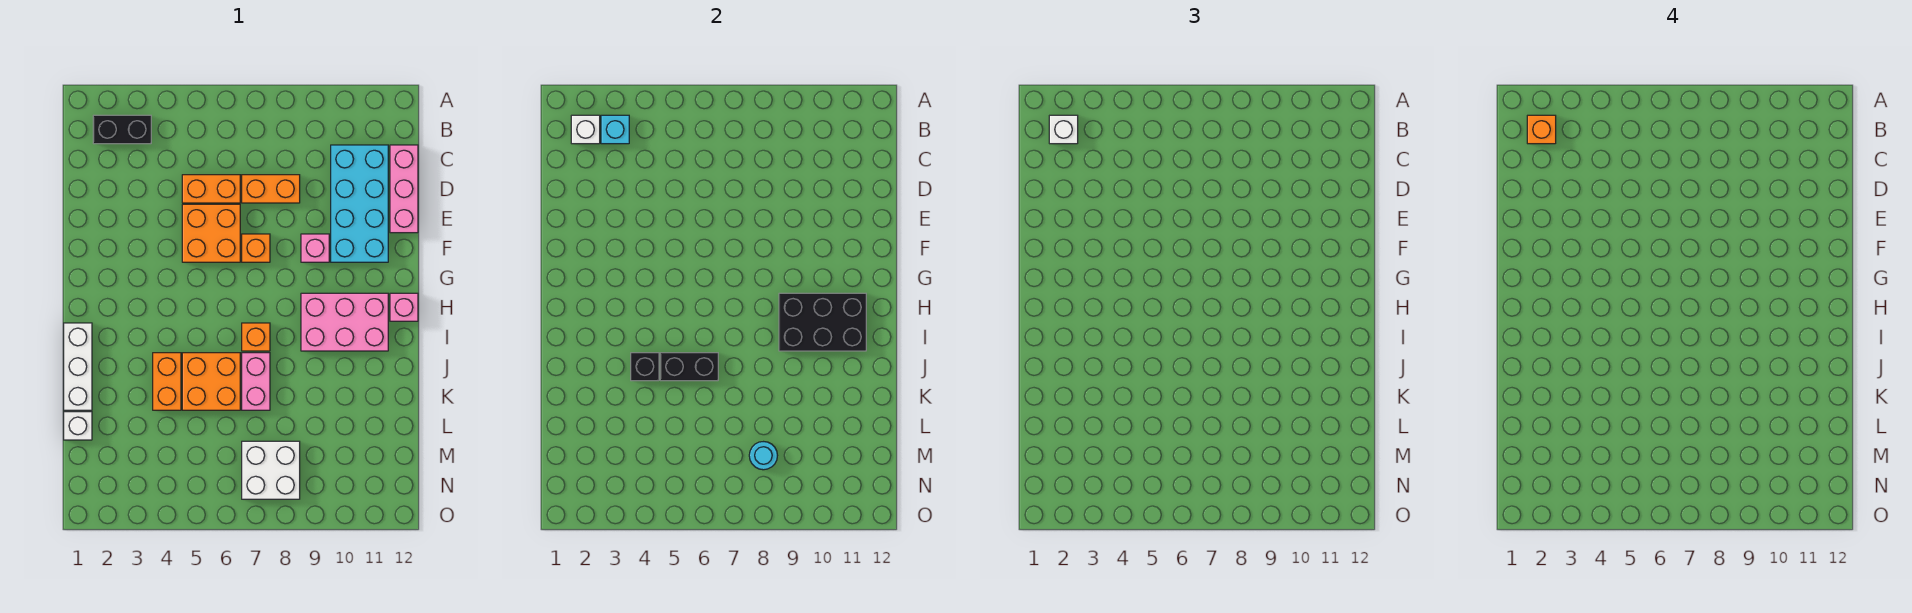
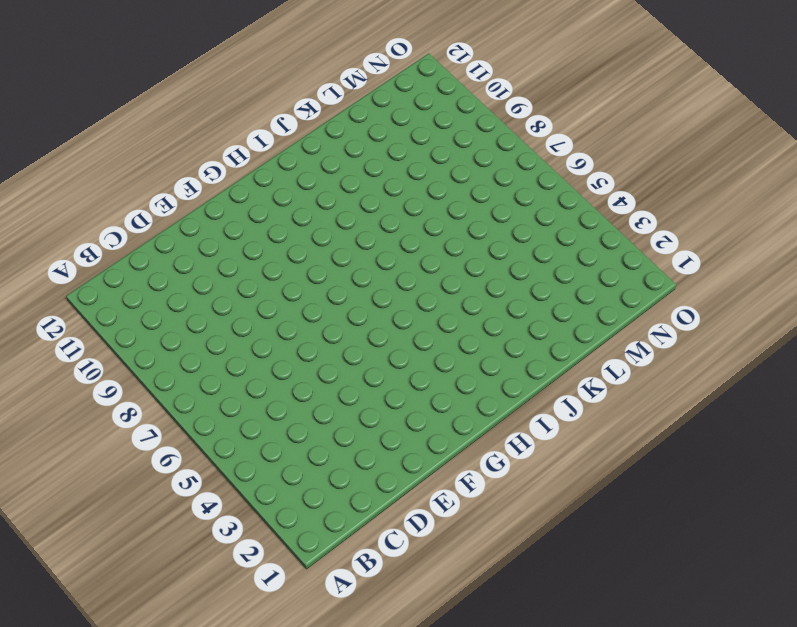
none -> black 1x2 brick [93,115,151,144]
none -> cyan 2x4 brick [331,145,388,262]
none -> pink 1x3 brick [390,145,418,233]

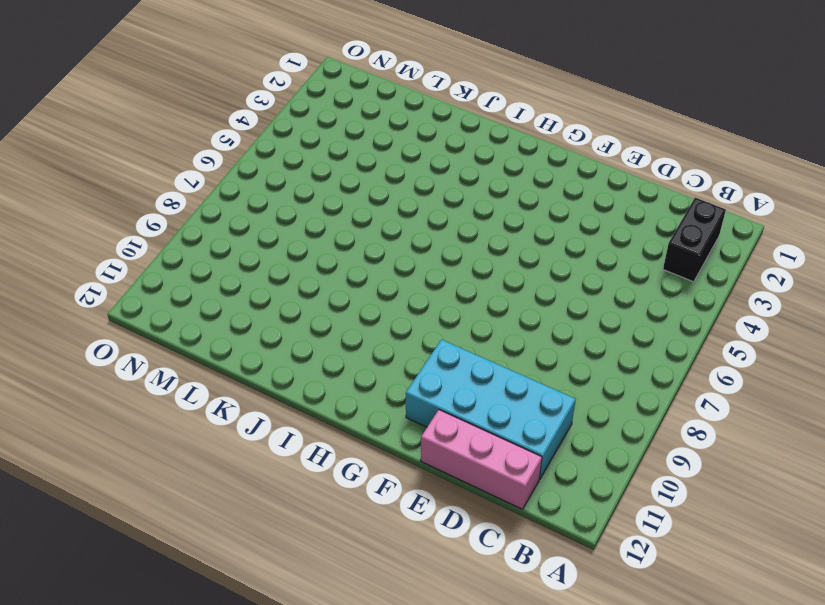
none -> orange 1x2 brick [182,175,240,203]
none -> orange 1x2 brick [242,175,300,203]
none -> orange 2x2 brick [182,204,240,262]

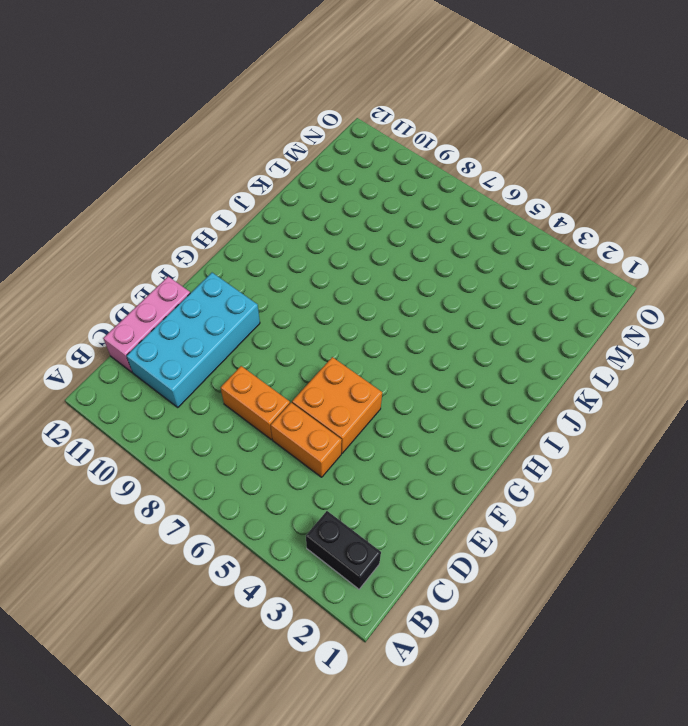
none -> orange 1x1 brick [242,234,270,262]
none -> pink 1x1 brick [301,234,329,262]
none -> pink 2x3 brick [301,293,388,351]

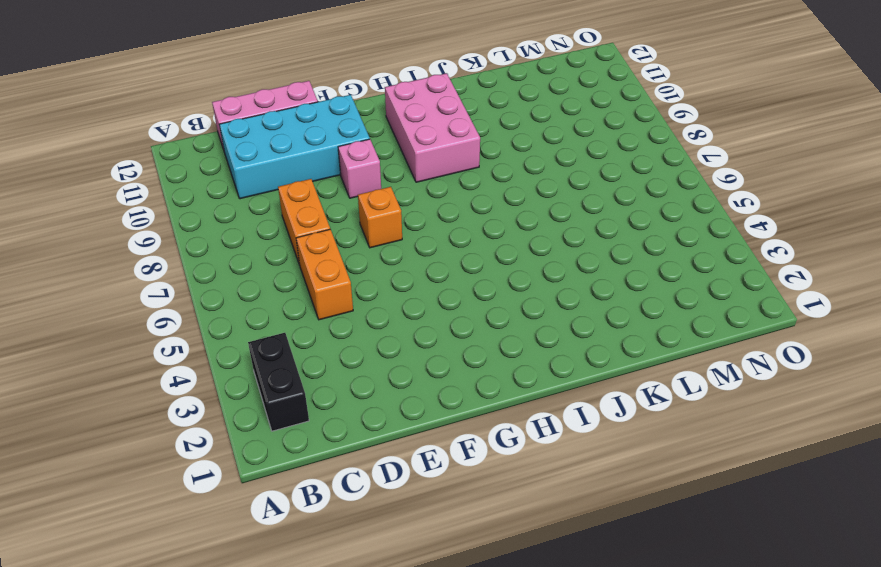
none -> orange 2x2 brick [182,204,240,262]
none -> pink 1x1 brick [390,293,418,321]
none -> white 1x3 brick [64,323,92,410]

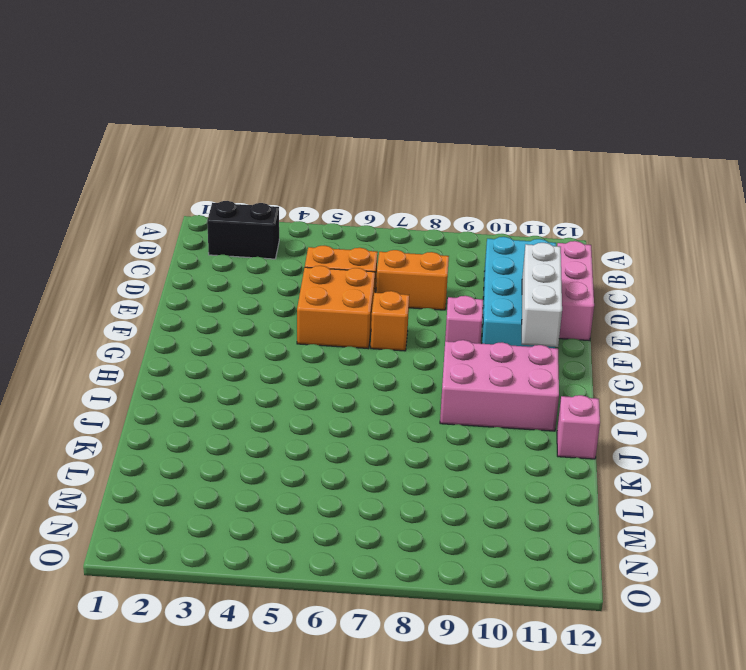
white 1x3 brick [522,243,562,347] -> white 1x3 brick moved to [64,323,92,410]
pink 1x1 brick [557,395,600,459] -> pink 1x1 brick moved to [390,293,418,321]
none -> orange 1x1 brick [242,323,270,351]
none -> orange 1x2 brick [153,353,181,410]
none -> orange 2x2 brick [182,353,240,410]

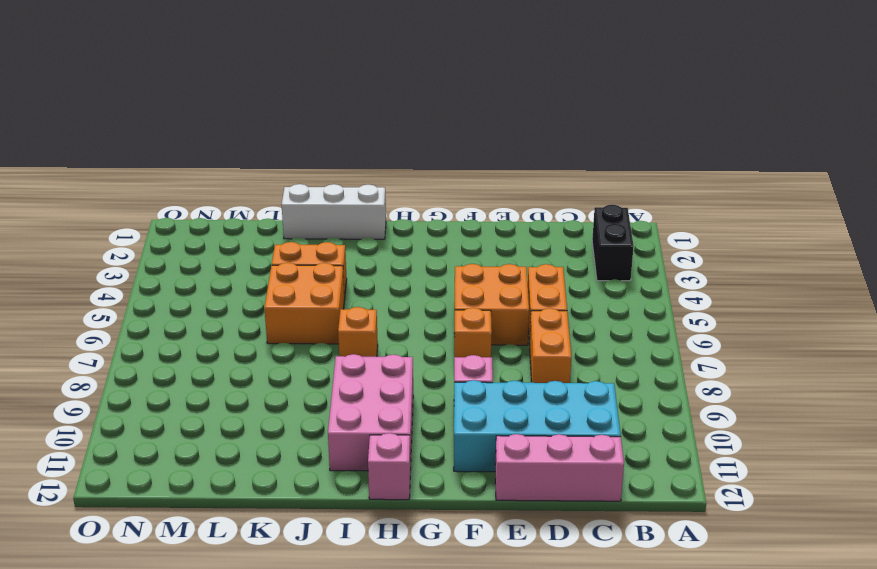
none -> pink 1x2 brick [242,353,270,410]
none -> white 1x1 brick [64,412,92,440]
none -> white 2x2 brick [242,441,300,499]

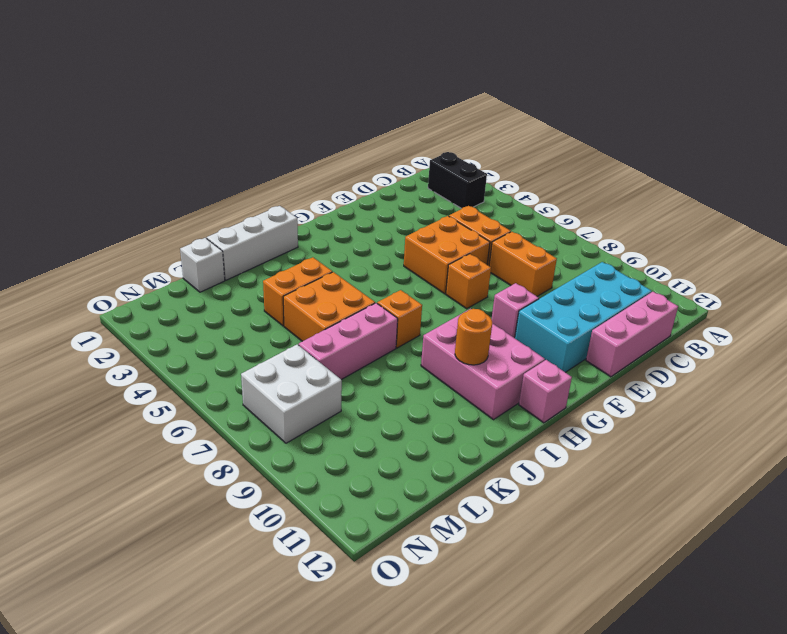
orange 1x1 round brick [455,309,492,365] -> black 2x3 brick [779,293,866,351]
pink 1x3 brick [299,303,398,380] -> pink 1x2 brick [242,353,270,410]
none -> white 1x1 brick [571,115,600,144]
none -> cyan 1x1 brick [601,115,629,144]
none -> black 1x1 brick [631,353,659,381]

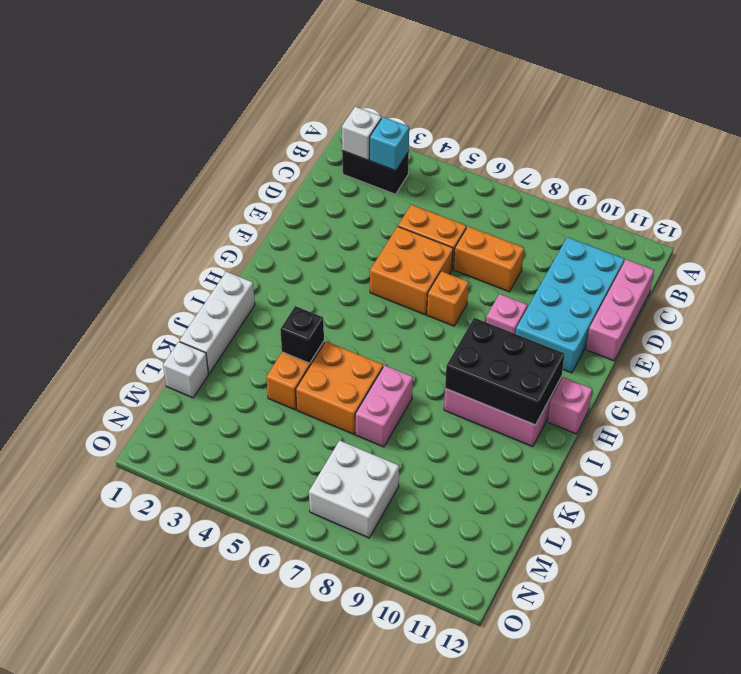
none -> orange 1x1 brick [242,323,270,351]
none -> black 1x2 brick [660,353,718,381]
none -> cyan 1x1 round brick [749,442,777,470]

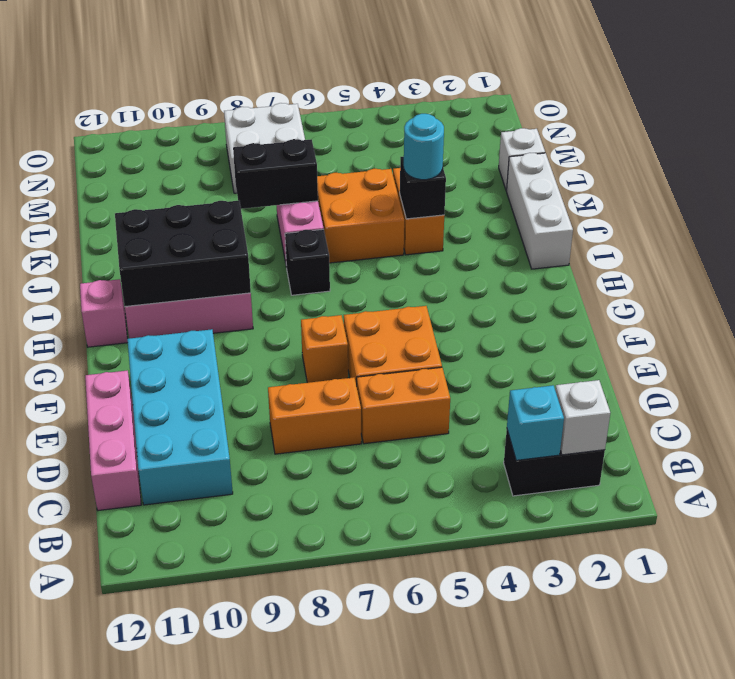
black 1x1 brick [285,229,330,295] -> orange 1x1 brick [242,323,270,351]
cyan 1x1 round brick [404,114,444,180] -> cyan 1x1 round brick moved to [749,442,777,470]
black 1x2 brick [233,139,318,209] -> black 1x2 brick moved to [660,353,718,381]
none -> pink 1x1 brick [301,234,329,262]
none -> white 1x1 brick [1049,115,1078,144]
none -> orange 1x1 brick [1527,115,1556,144]

